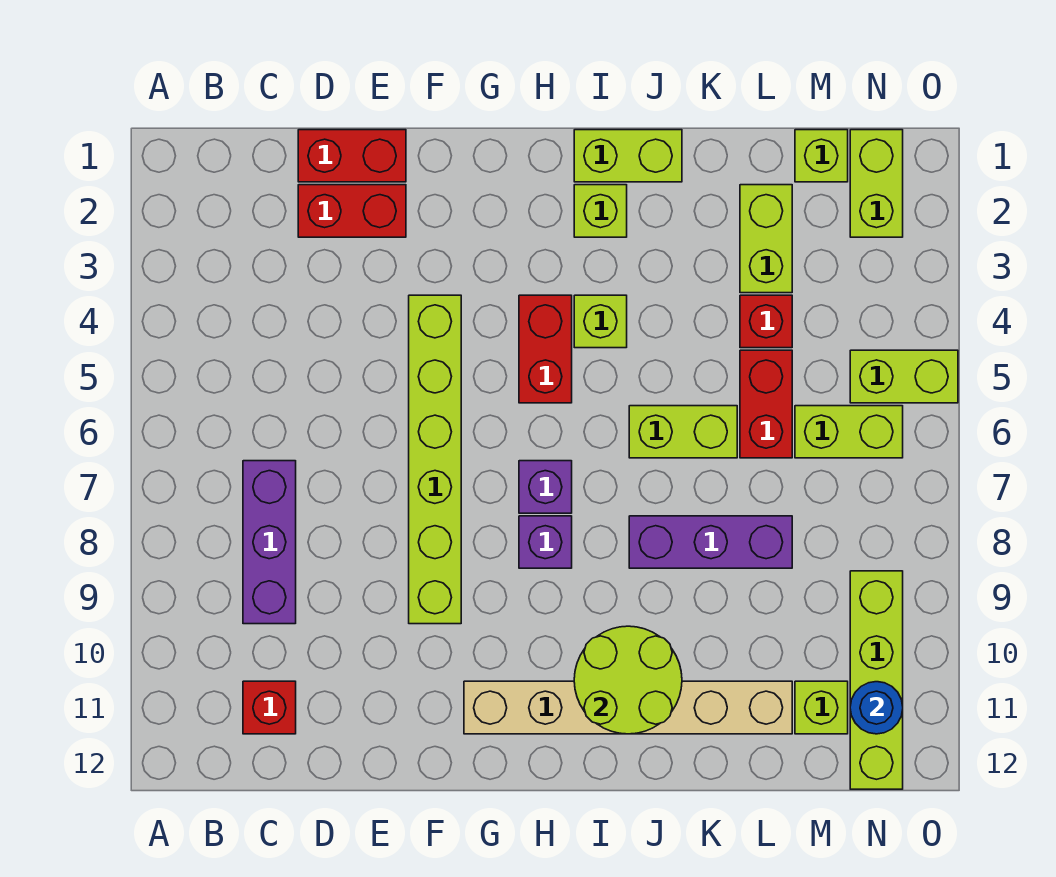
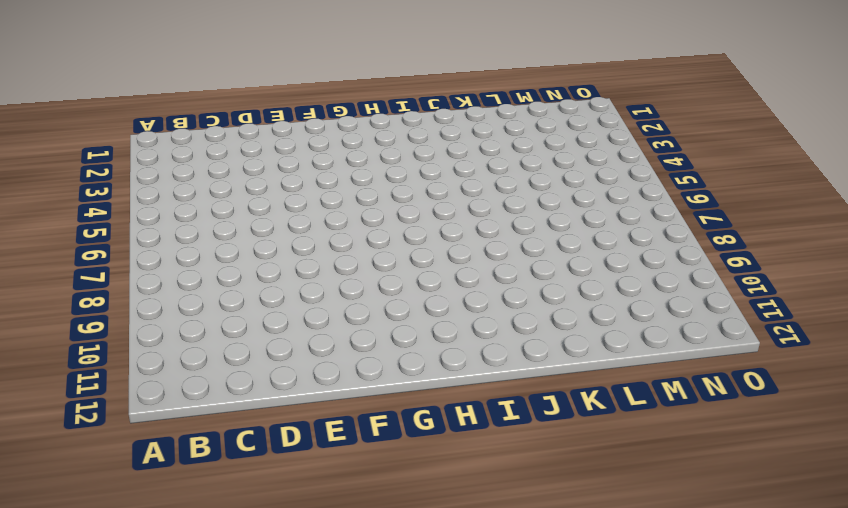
none -> purple 1x3 brick [243,461,296,624]
none -> red 1x1 brick [243,681,296,734]
none -> red 1x2 brick [298,130,406,182]

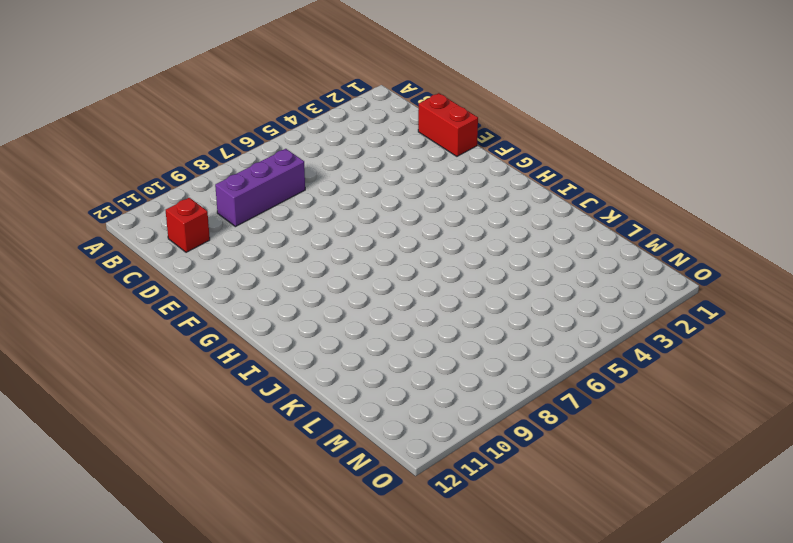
none -> red 1x2 brick [298,185,406,237]
none -> lime 1x6 brick [409,295,461,624]
none -> tan 1x6 brick [464,681,792,734]

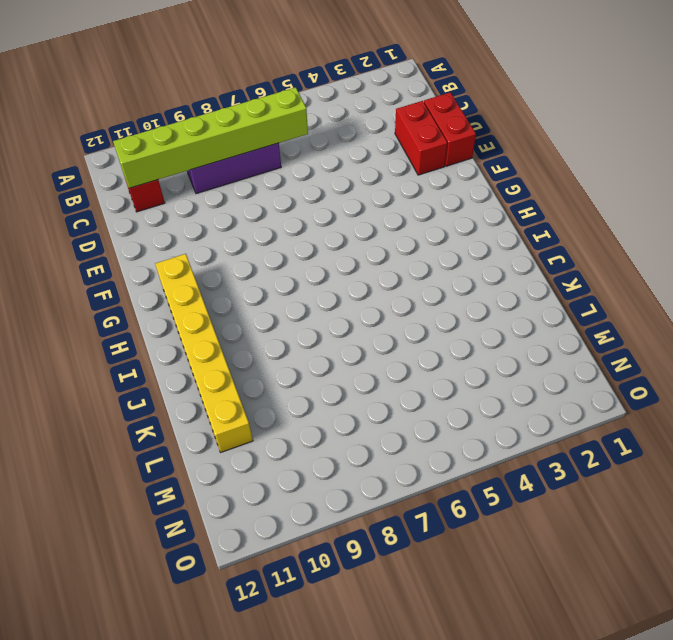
lime 1x6 brick [113,87,308,188] -> lime 1x6 brick moved to [409,295,461,624]
yellow 1x6 brick [155,254,253,452] -> tan 1x6 brick [464,681,792,734]
none -> red 1x2 brick [519,295,572,403]
none -> purple 1x1 brick [519,461,572,513]
none -> purple 1x1 brick [519,516,572,568]

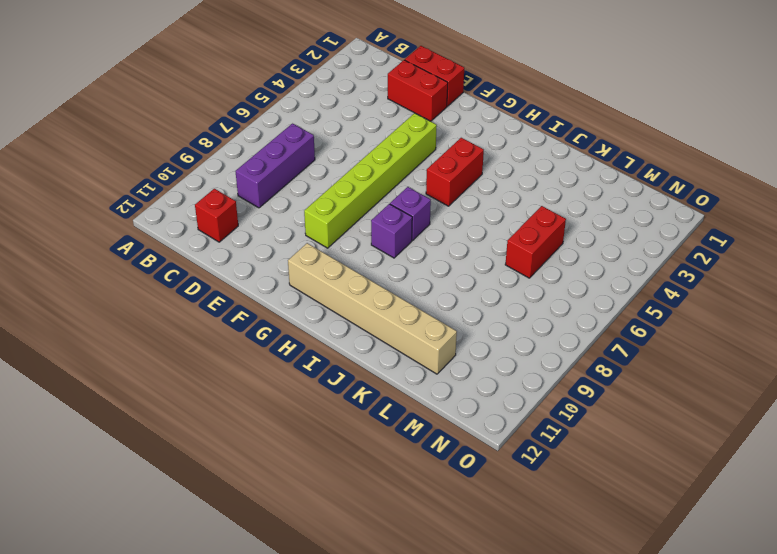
none -> lime 1x2 brick [574,130,682,182]
none -> lime 1x1 brick [574,185,627,237]
none -> lime 1x1 brick [574,295,627,348]

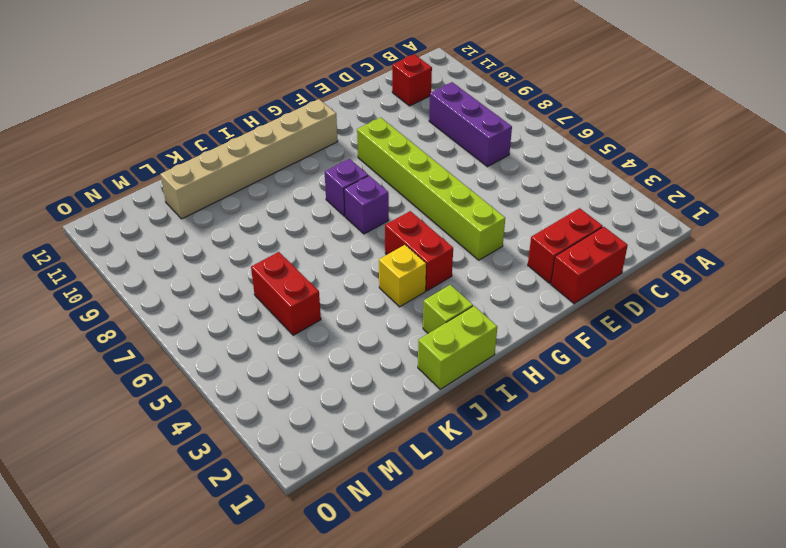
yellow 1x1 brick [379,245,426,307] -> lime 1x1 brick [574,295,627,348]
none -> lime 1x2 brick [629,406,737,458]
none -> purple 1x3 brick [629,516,792,568]
none -> lime 1x2 brick [740,185,792,293]

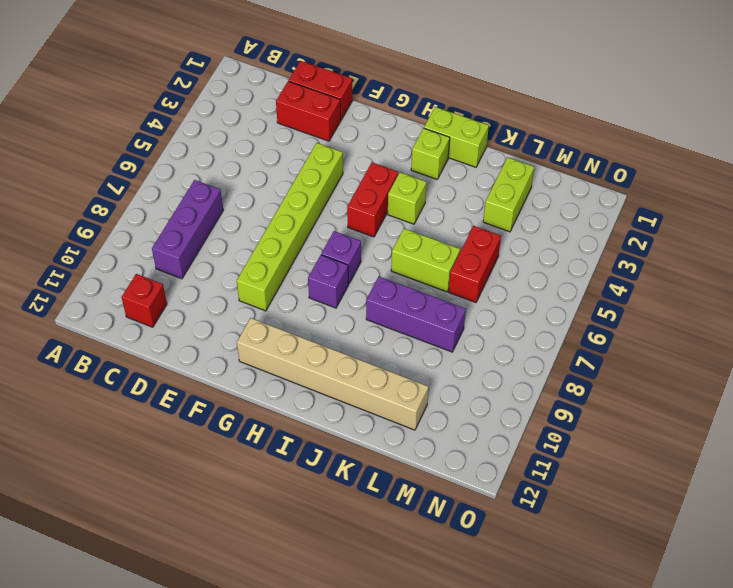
none -> red 1x1 brick [740,295,792,348]
none -> lime 1x1 brick [795,130,848,182]
none -> lime 1x2 brick [795,406,903,458]

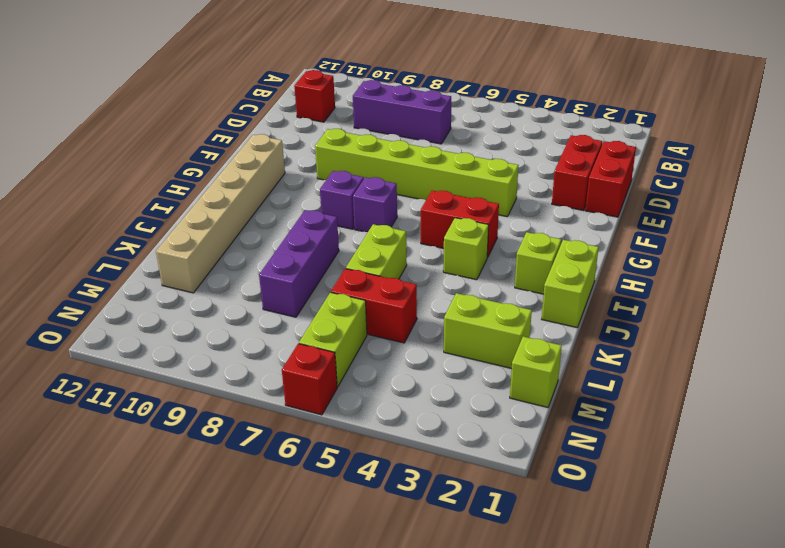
red 1x1 brick [282,344,337,415] -> red 1x1 brick moved to [740,295,792,348]
none -> lime 1x1 brick [795,681,848,734]
none -> lime 1x2 brick [850,130,903,237]
none -> lime 1x2 brick [850,350,958,403]

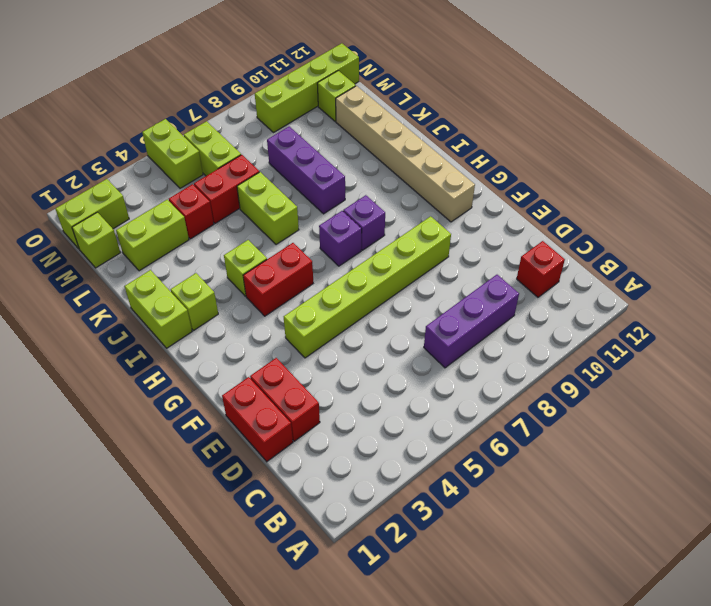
none -> lime 2x2 round brick [574,626,682,734]
none -> blue 1x1 round brick [850,682,903,734]

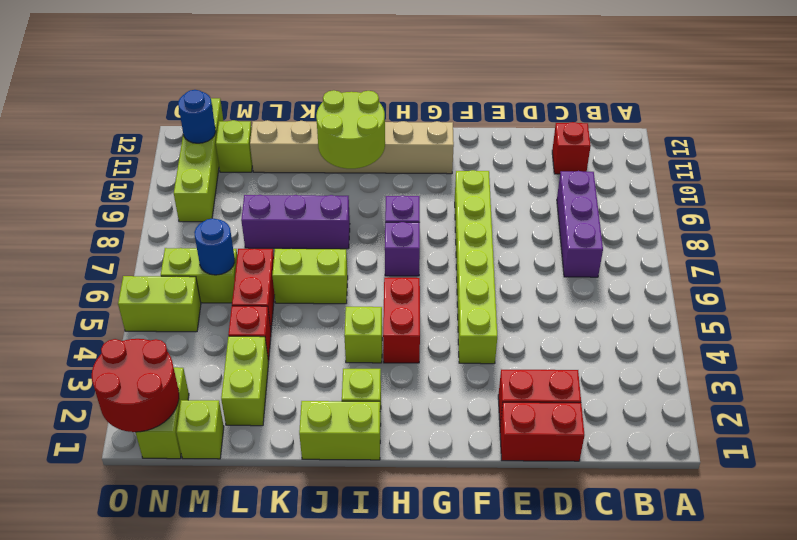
blue 1x1 round brick [194,218,235,275] -> none
red 2x2 round brick [92,339,179,432] -> none

